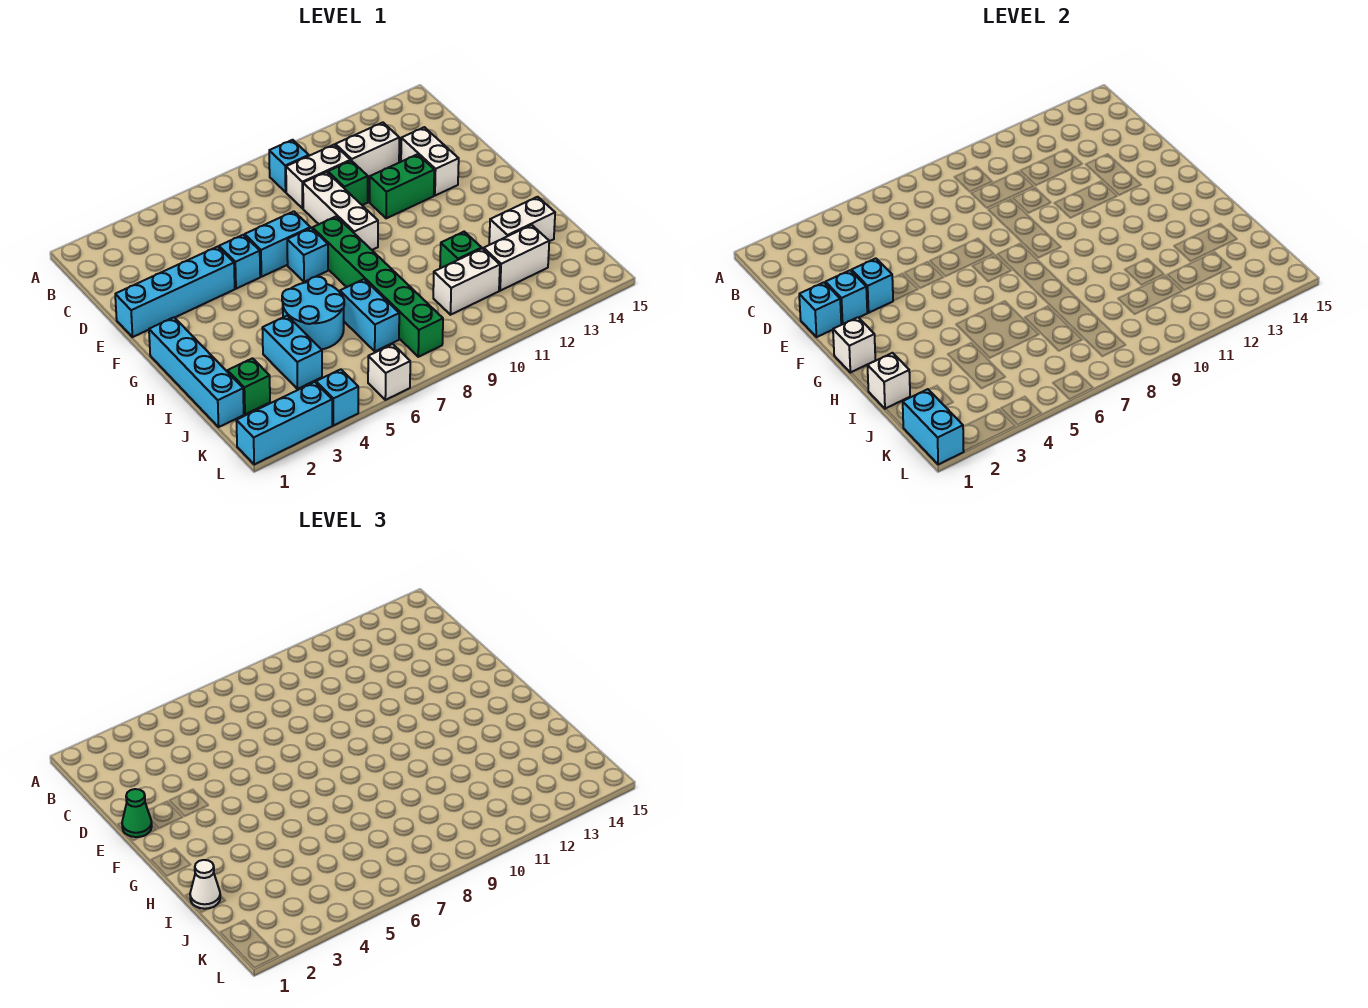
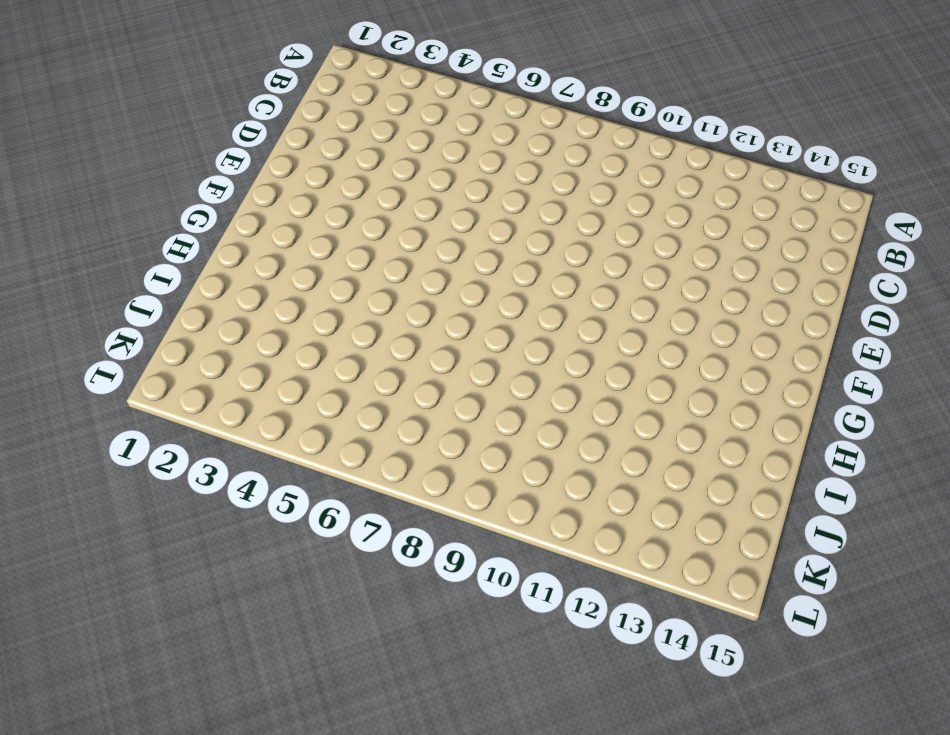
none -> cyan 1x1 brick [269,140,309,192]
none -> white 1x2 brick [286,145,351,209]
none -> white 1x2 brick [335,123,399,178]
none -> white 1x3 brick [303,172,378,250]

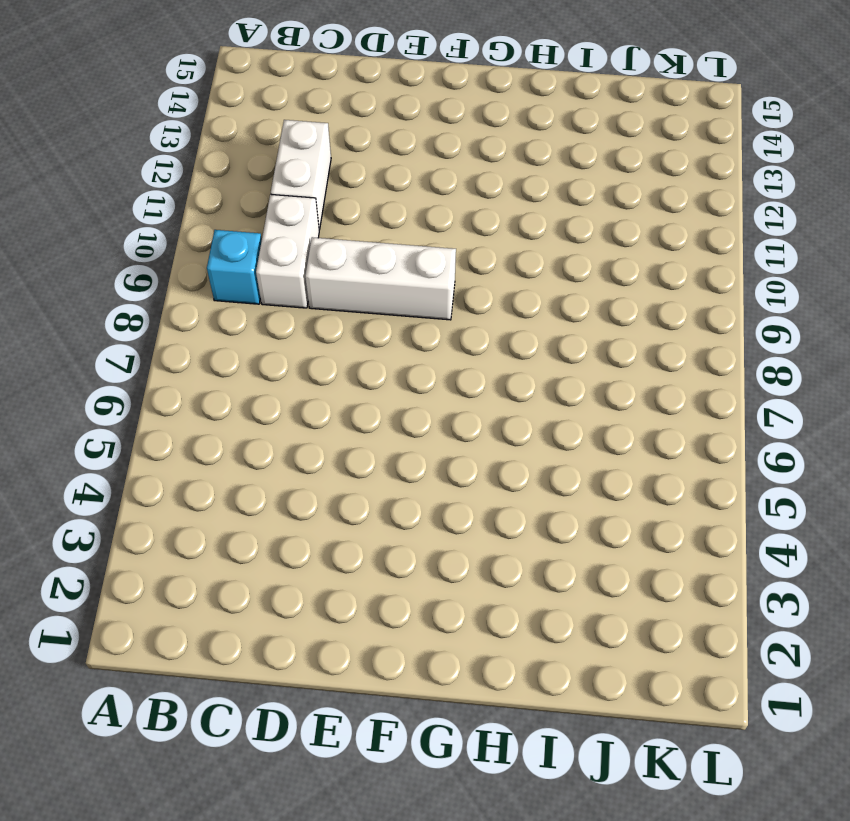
none -> green 1x1 brick [328,161,368,205]
none -> white 1x2 brick [401,127,459,196]
none -> cyan 1x4 brick [115,247,235,337]
none -> cyan 1x1 brick [219,235,260,289]

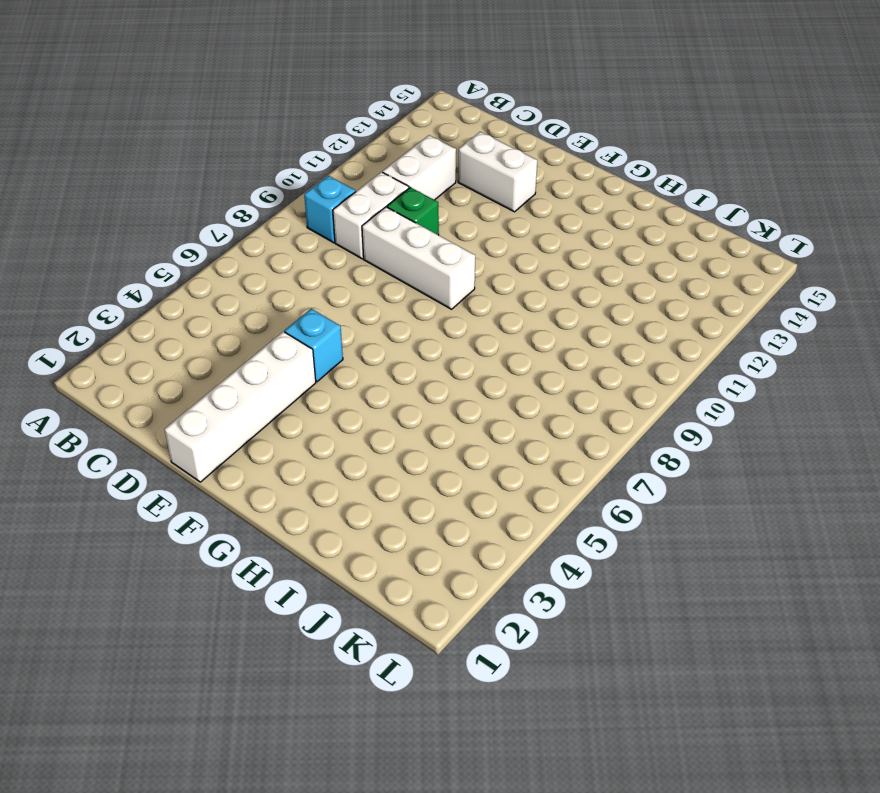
white 1x4 brick [164,332,316,482] -> cyan 1x4 brick [115,247,235,337]
none -> cyan 1x2 brick [245,211,310,277]
none -> green 1x2 brick [370,154,434,218]
none -> cyan 1x1 brick [287,228,328,282]
none -> green 1x6 brick [313,216,443,357]

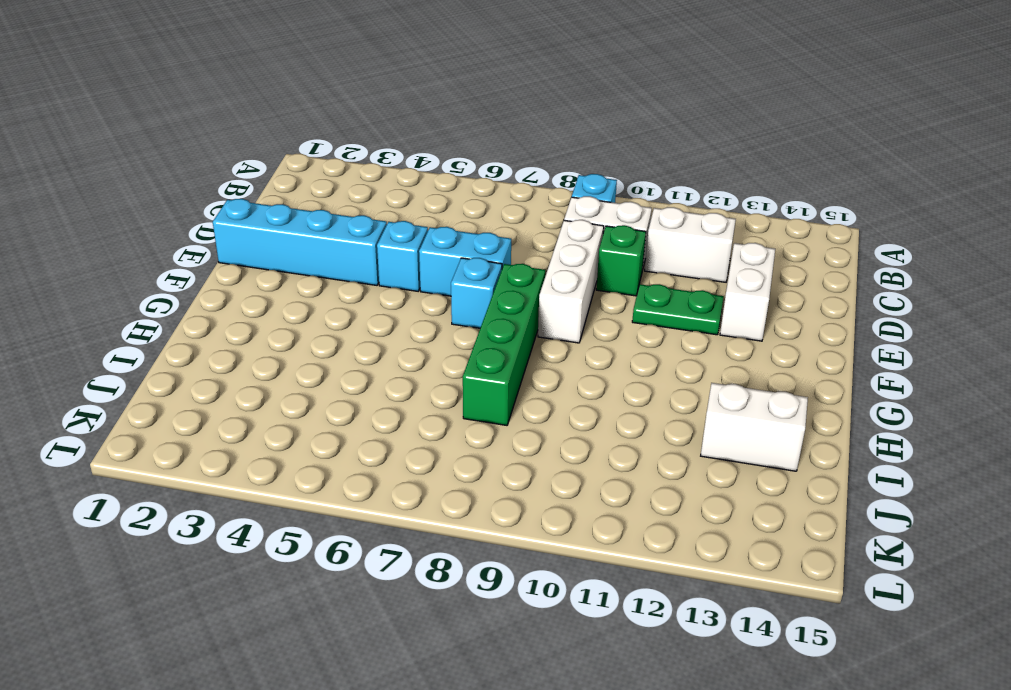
green 1x2 plate [632,284,724,335] -> green 1x2 brick [370,154,434,218]
green 1x4 brick [463,264,545,425] -> green 1x6 brick [313,216,443,357]
none -> cyan 1x4 brick [149,317,244,427]
none -> cyan 2x2 round brick [282,277,344,350]
none -> cyan 1x2 brick [262,316,322,389]
none -> cyan 1x2 brick [340,279,399,351]

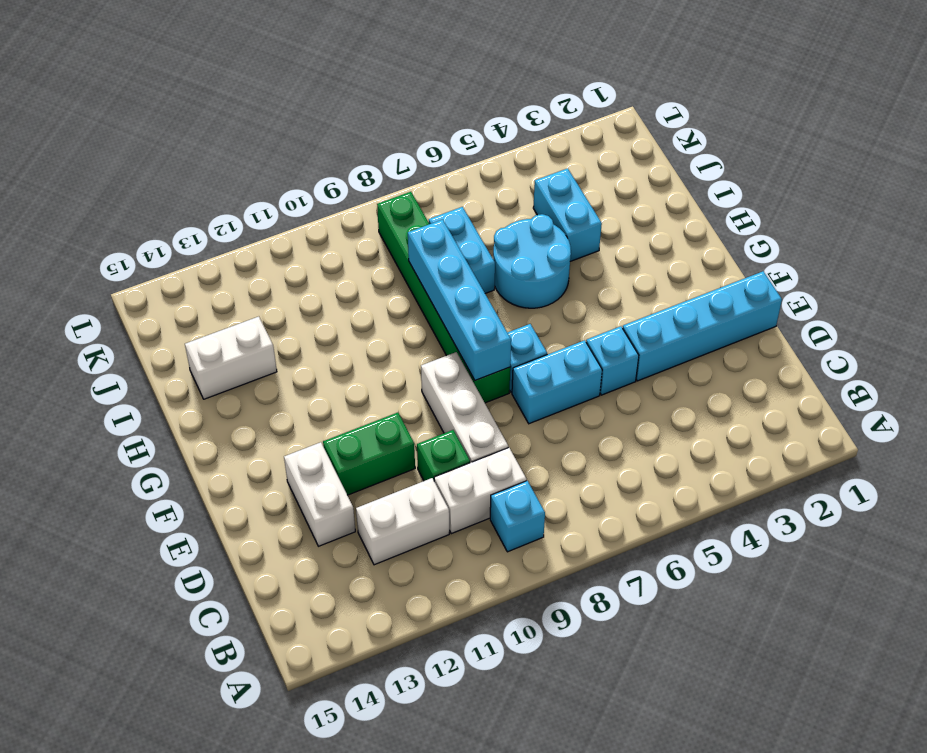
cyan 1x4 brick [408,220,511,380] -> cyan 1x4 brick moved to [149,317,244,427]
none -> green 1x1 brick [440,232,482,268]
none -> green 1x1 brick [227,358,270,414]
none -> white 1x2 brick [433,248,500,315]
none -> white 1x2 brick [484,225,549,291]

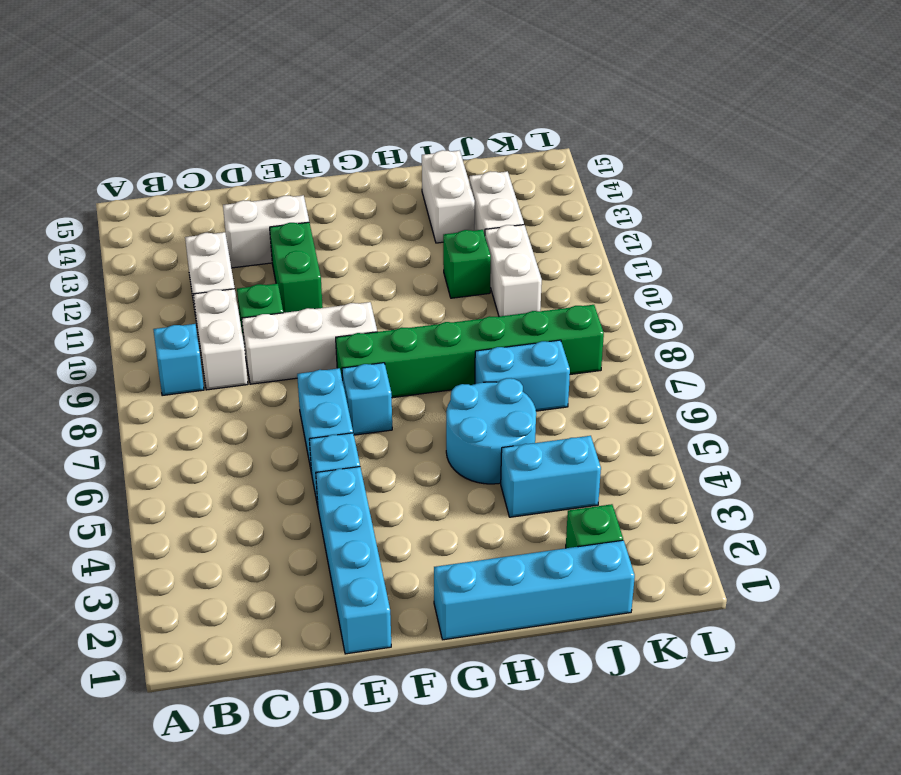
none -> cyan 1x3 brick [236,382,332,464]
none -> cyan 1x1 brick [316,369,358,426]
none -> white 1x1 brick [368,344,410,400]
none -> cyan 1x1 brick [799,282,841,337]

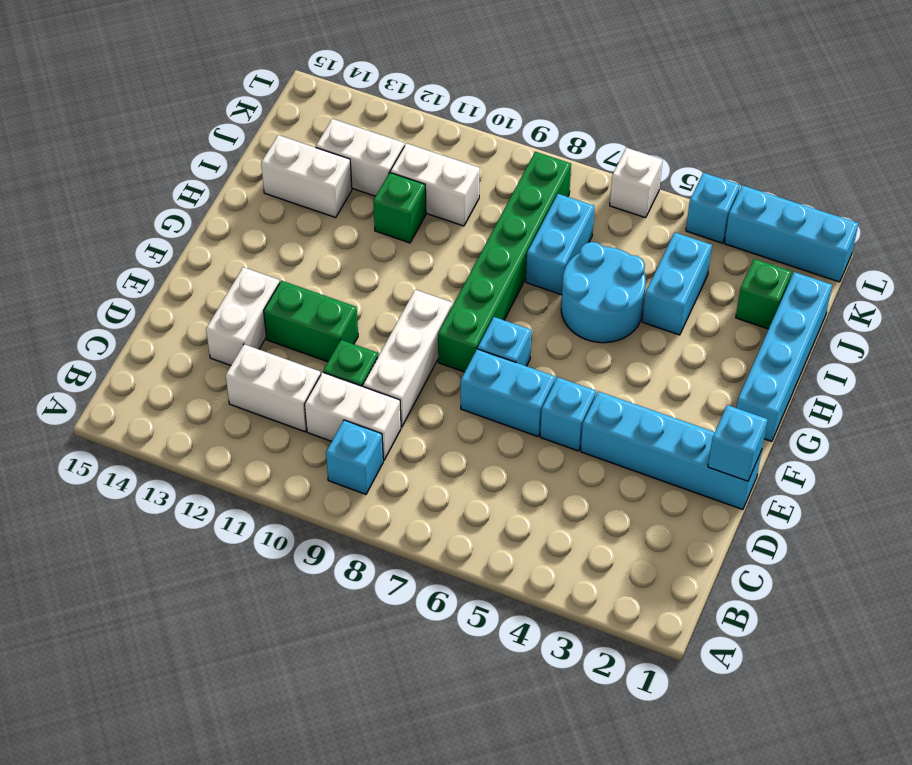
none -> cyan 1x1 brick [825,270,867,324]
none -> cyan 1x1 brick [852,258,893,313]
none -> white 1x1 brick [833,317,875,373]
none -> white 1x1 brick [867,353,910,409]

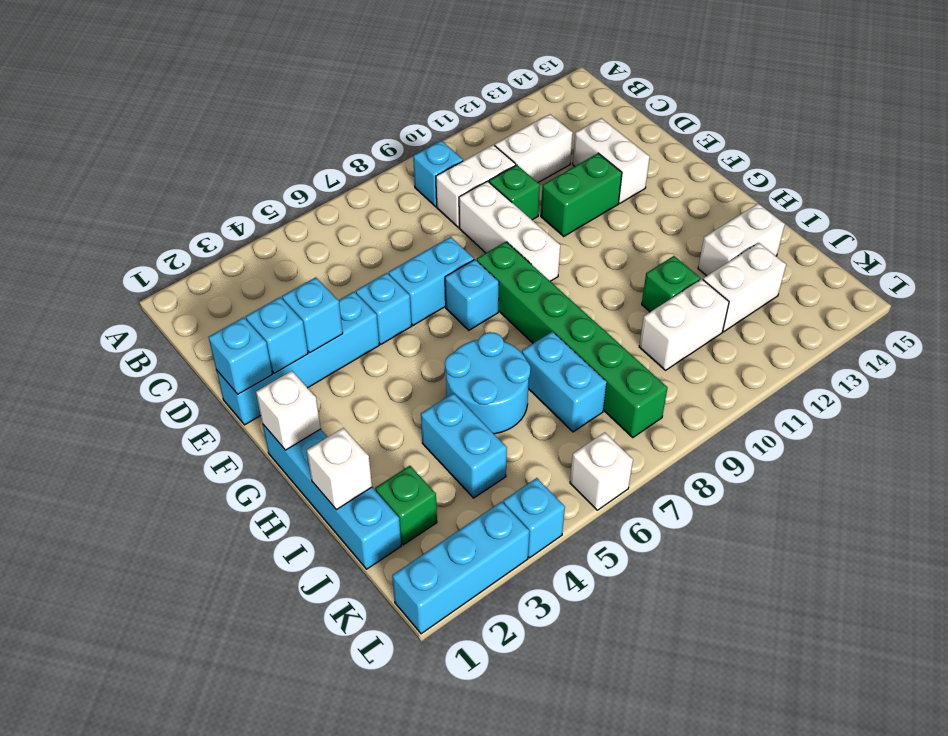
none -> cyan 1x2 brick [903,389,964,464]
none -> green 1x1 cone [122,789,152,837]
none -> white 1x1 cone [190,860,220,909]

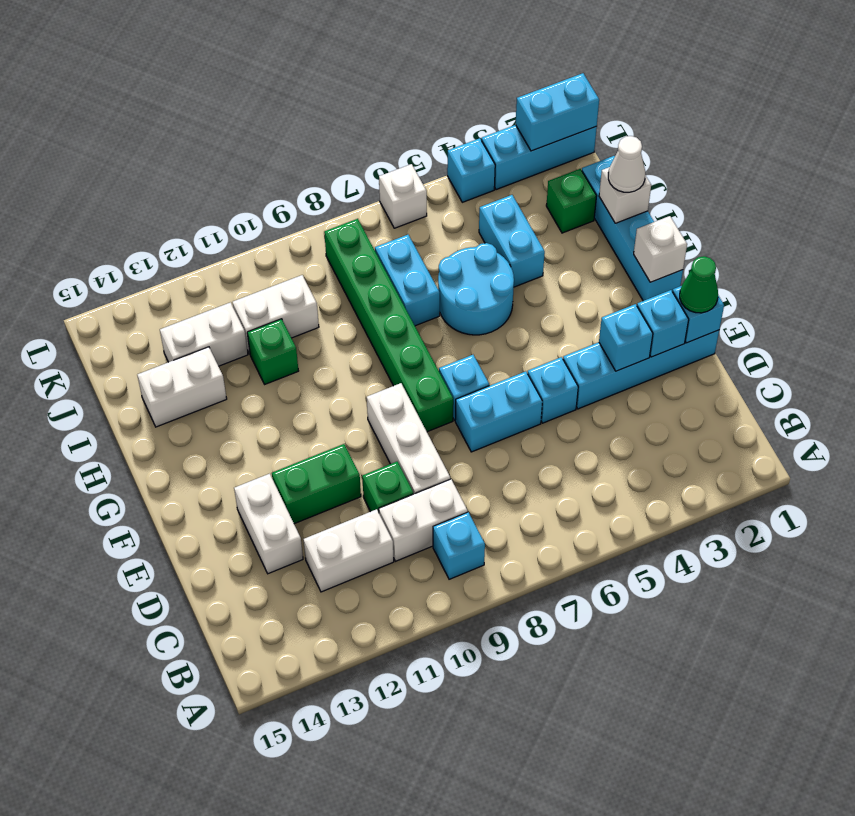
cyan 1x2 brick [516,73,599,151] -> cyan 1x2 brick turned to [903,389,964,464]

